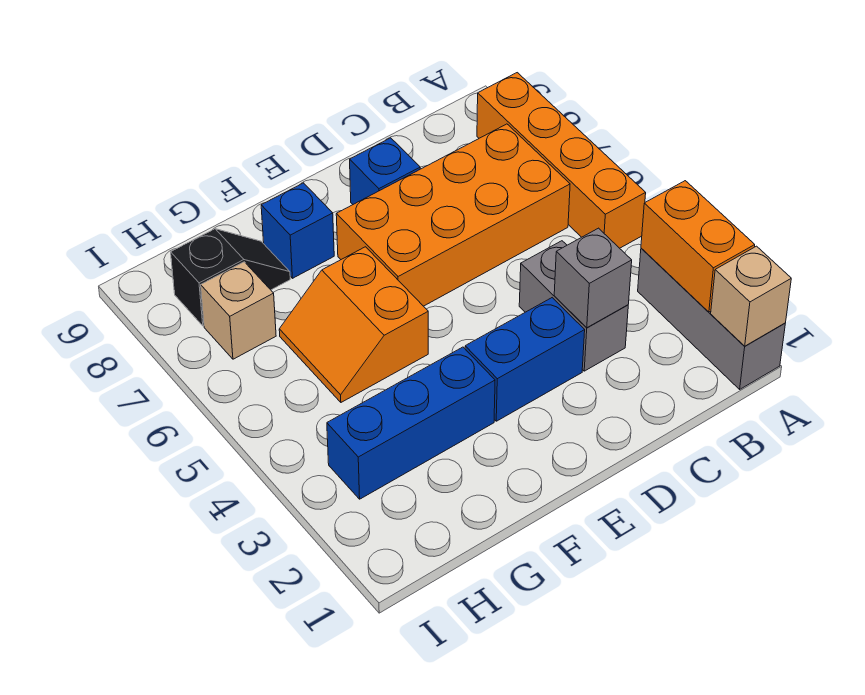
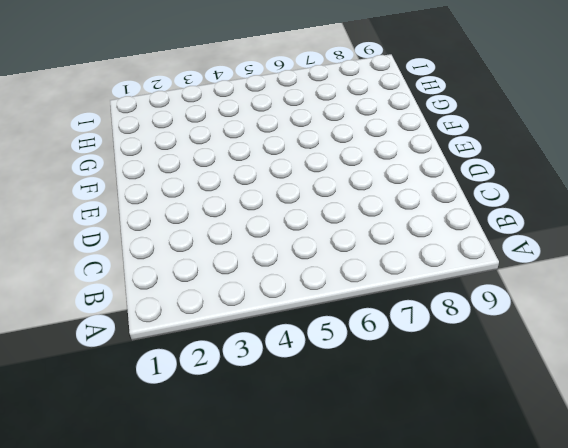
none -> grey 1x3 brick [638,248,785,389]
none -> orange 1x4 brick [477,73,646,248]
none -> orange 2x4 brick [336,124,570,306]

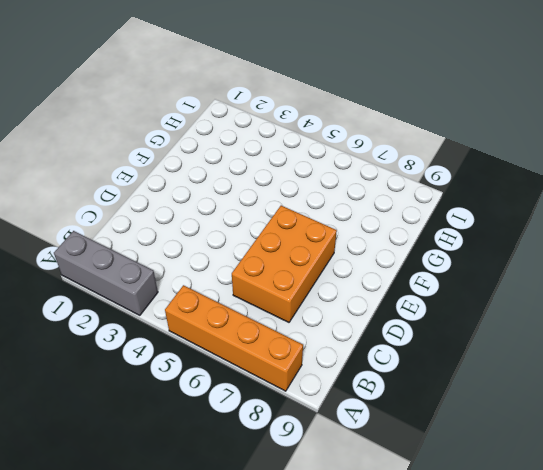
orange 2x3 brick [232,206,337,322] -> orange 2x4 brick [336,124,570,306]
none -> grey 1x2 brick [519,241,628,371]
none -> blue 1x2 brick [465,298,585,421]
none -> blue 1x1 brick [350,138,420,204]

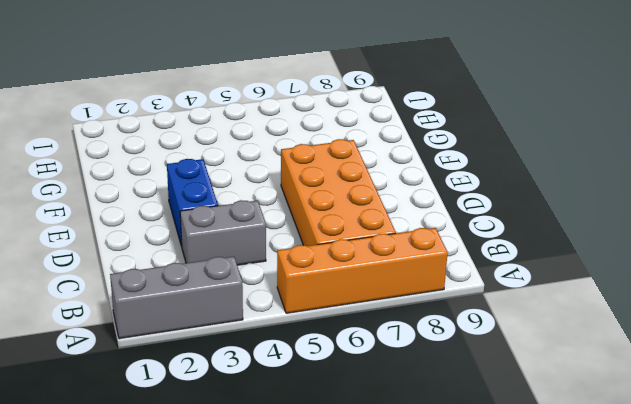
none -> blue 1x1 brick [350,138,420,204]
none -> blue 1x3 brick [327,347,495,499]
none -> orange 2x2 slope [279,247,428,402]

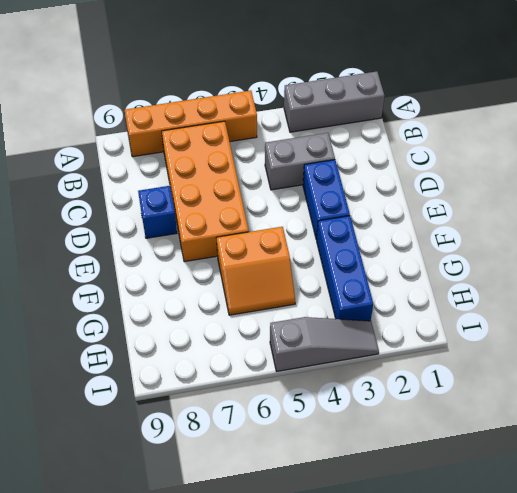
grey 1x3 slope [270,317,379,371] -> none
none -> blue 1x1 brick [261,183,334,278]
none -> black 1x2 slope [171,229,290,326]
none -> tan 1x1 brick [201,262,276,359]

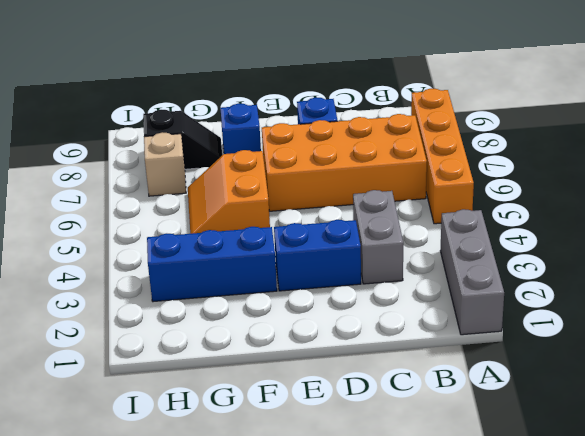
none -> tan 1x1 brick [711,246,791,346]
none -> orange 1x2 brick [641,181,755,312]
none -> grey 1x1 brick [554,228,632,328]

